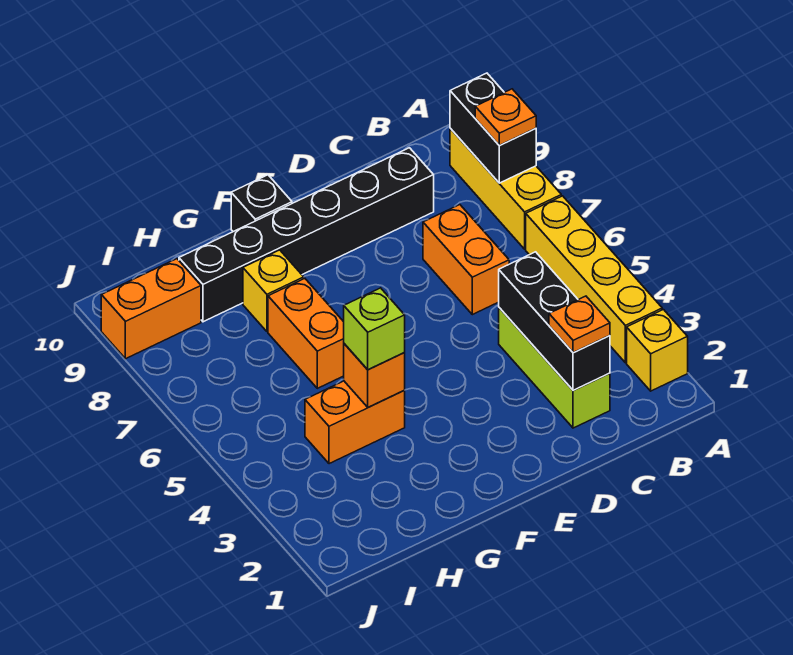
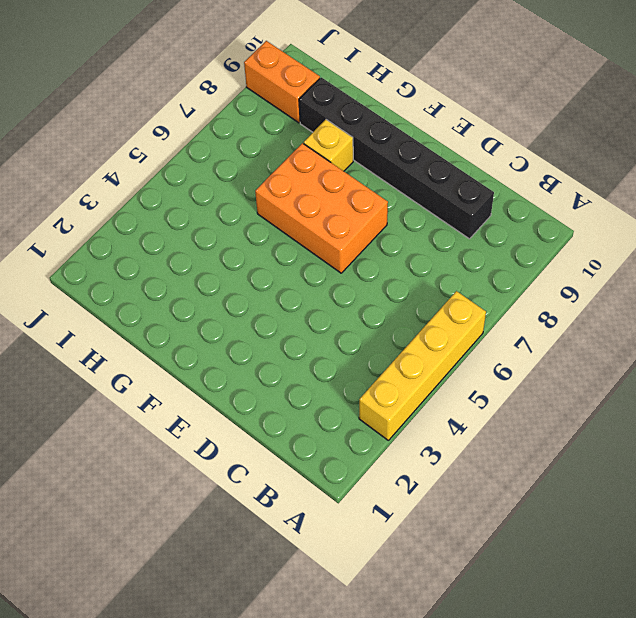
orange 2x3 brick [255,143,388,273] -> orange 1x2 brick [268,279,344,388]
none -> yellow 1x1 brick [627,310,688,391]
none -> yellow 1x3 brick [450,129,561,249]
none -> lime 1x3 brick [499,308,610,428]

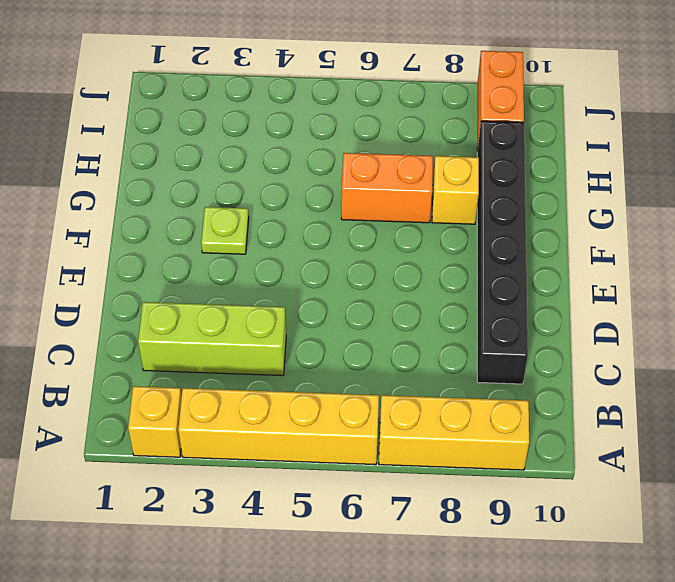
lime 1x1 plate [201,207,249,254] -> none
none -> orange 1x2 brick [423,205,509,315]
none -> black 1x1 brick [231,175,292,232]
none -> orange 1x2 brick [305,381,405,464]

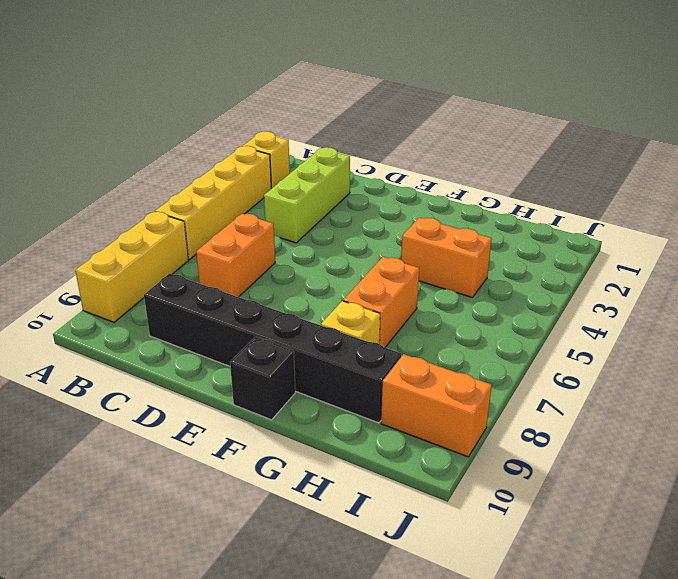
none -> black 1x2 brick [450,73,536,183]
none -> black 1x3 brick [499,252,610,391]
none -> orange 1x1 brick [344,344,405,407]

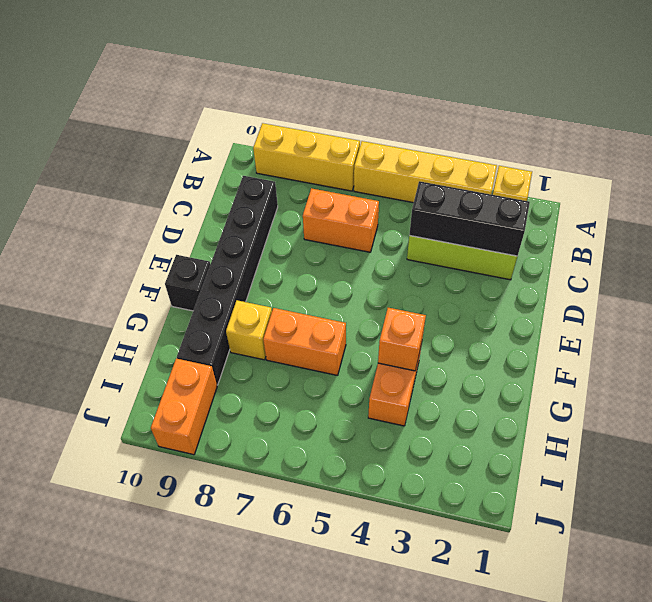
none -> black 1x2 brick [450,73,536,183]
none -> orange 1x1 plate [475,89,536,145]
none -> orange 1x1 plate [549,296,610,353]

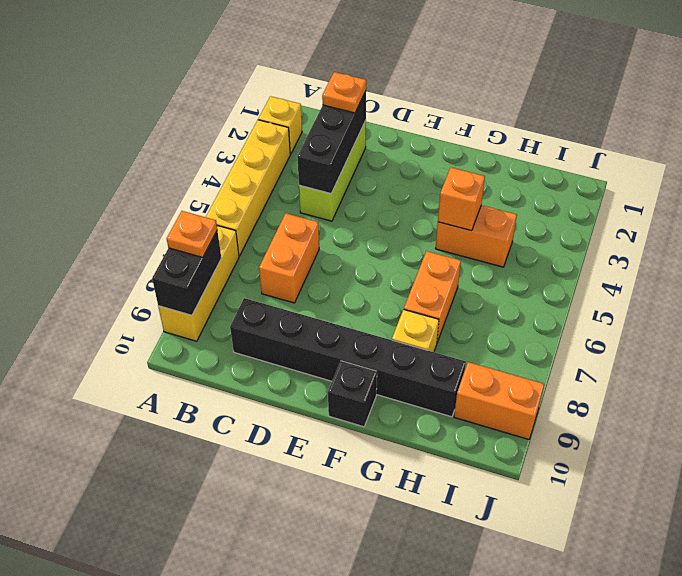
none -> lime 1x1 brick [344,288,405,370]

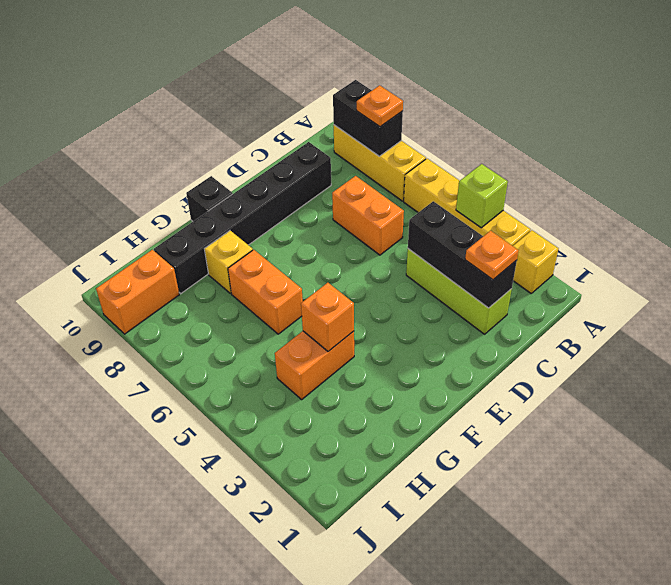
lime 1x1 brick [456,164,508,228] -> lime 1x1 brick moved to [344,288,405,370]

